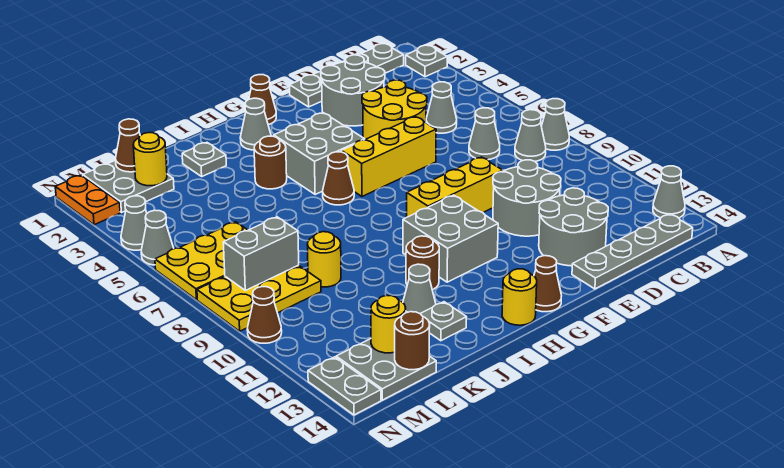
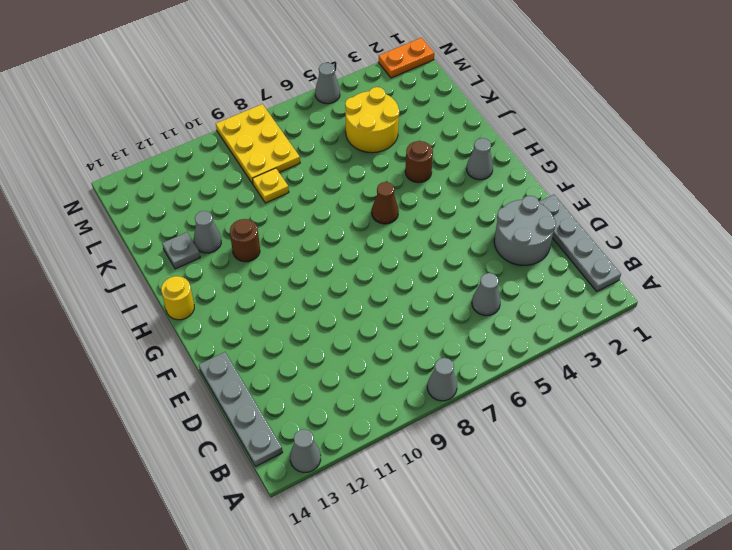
yellow 2x2 round brick [345,87,399,153] -> yellow 2x2 round brick moved to [362,80,427,139]
yellow 1x1 plate [253,168,289,203] -> yellow 1x1 round brick [308,232,341,287]
none -> grey 1x1 plate [406,45,447,77]
none -> grey 1x1 cone [515,110,546,161]
none -> grey 1x1 cone [469,108,500,160]
none -> grey 2x2 round brick [493,160,561,236]

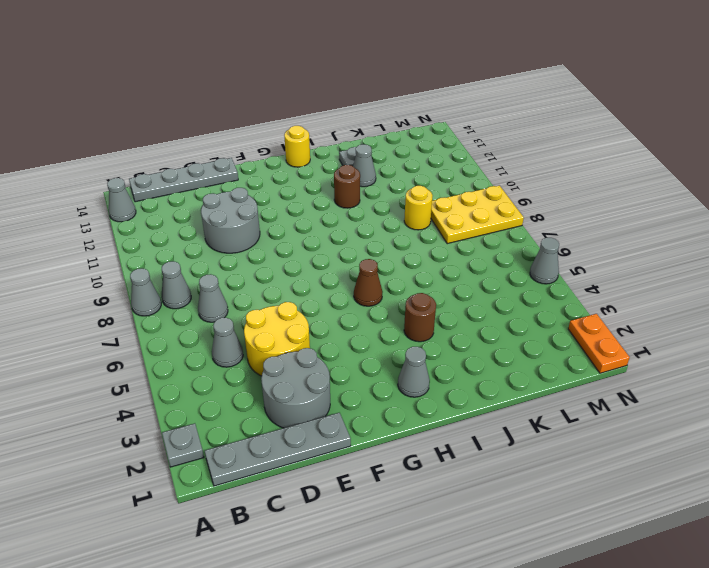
none -> grey 2x2 round brick [539,188,608,266]
none -> yellow 1x3 brick [341,117,436,196]
none -> yellow 1x3 brick [407,157,503,217]
none -> brown 1x1 cone [249,75,276,125]

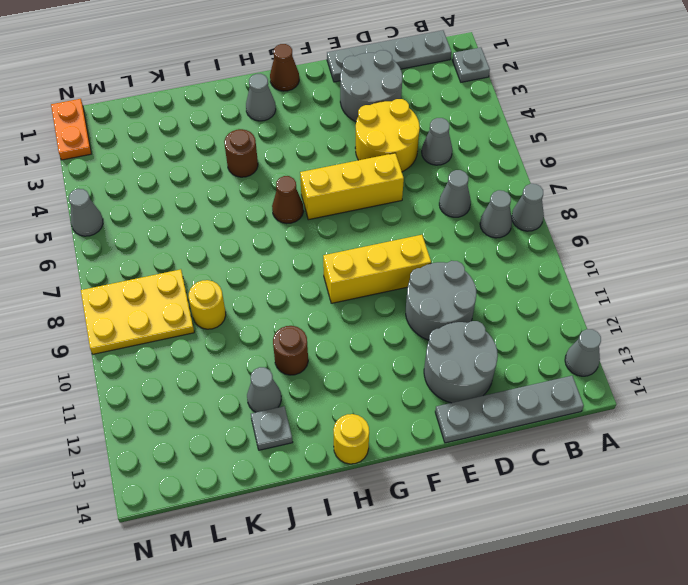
none -> grey 2x2 brick [274,113,365,195]
none -> grey 2x2 brick [403,195,498,282]
none -> brown 1x1 cone [534,256,562,312]
none -> grey 1x1 plate [182,142,226,176]

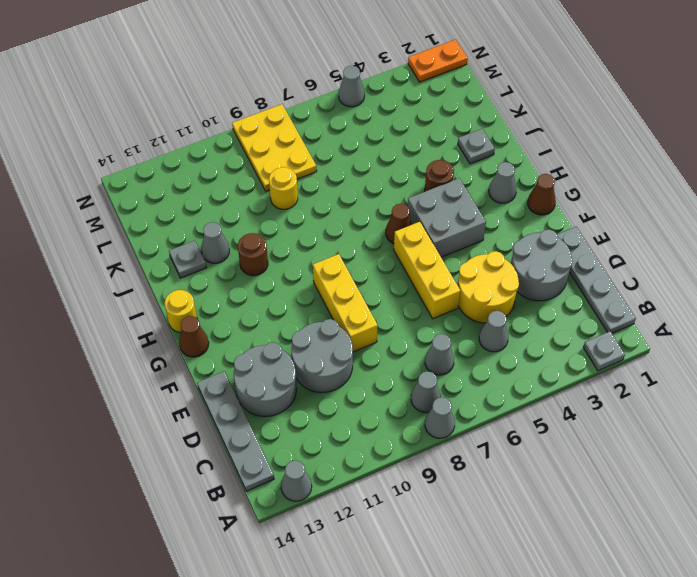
none -> grey 2x2 brick [403,195,498,282]
none -> grey 2x2 plate [83,160,174,213]
none -> yellow 2x3 plate [155,222,248,300]
none -> grey 2x2 plate [336,339,436,400]

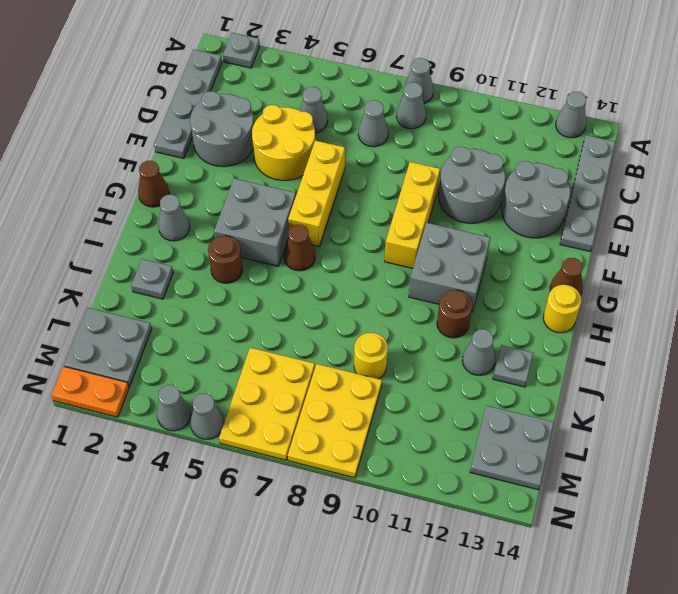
none -> brown 1x1 cone [247,287,282,343]
none -> grey 1x2 plate [308,357,381,415]
none -> brown 1x1 cone [115,119,140,172]
none -> yellow 1x1 round brick [133,133,167,186]

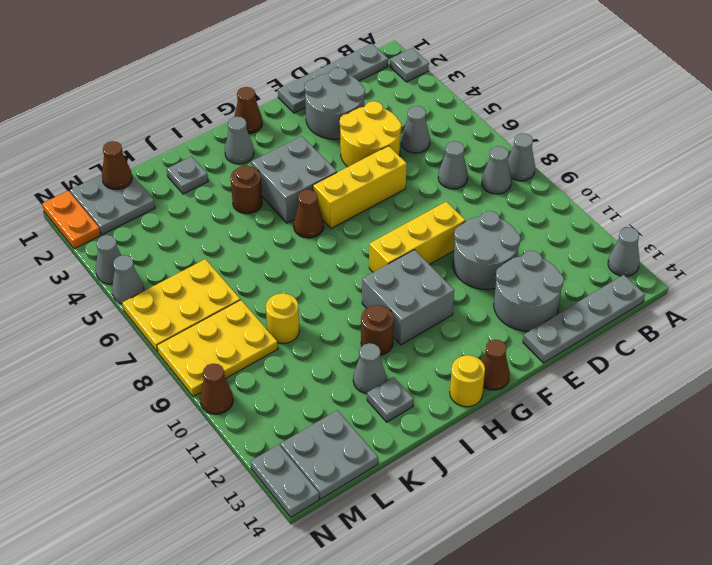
none -> yellow 1x1 round brick [133,133,167,186]
none -> grey 1x2 brick [223,217,299,290]
none -> yellow 1x1 round brick [371,295,406,353]
none -> brown 1x1 round brick [395,312,430,370]

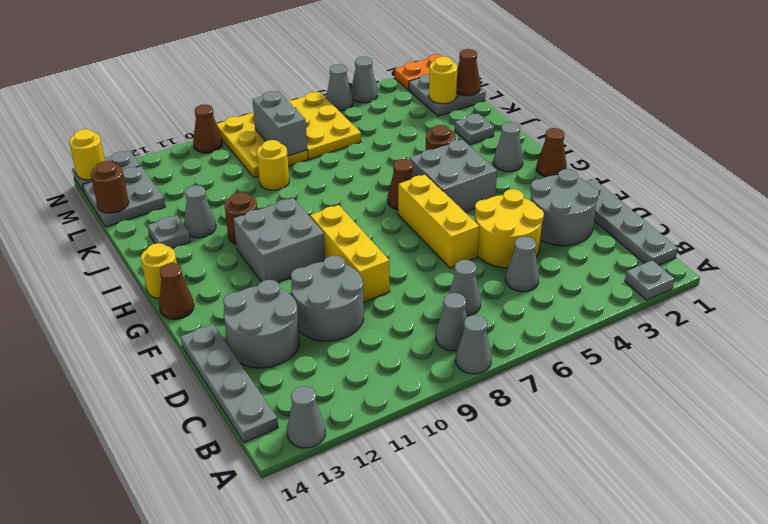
yellow 1x1 round brick [69,129,105,180] -> yellow 1x1 round brick moved to [371,295,406,353]

